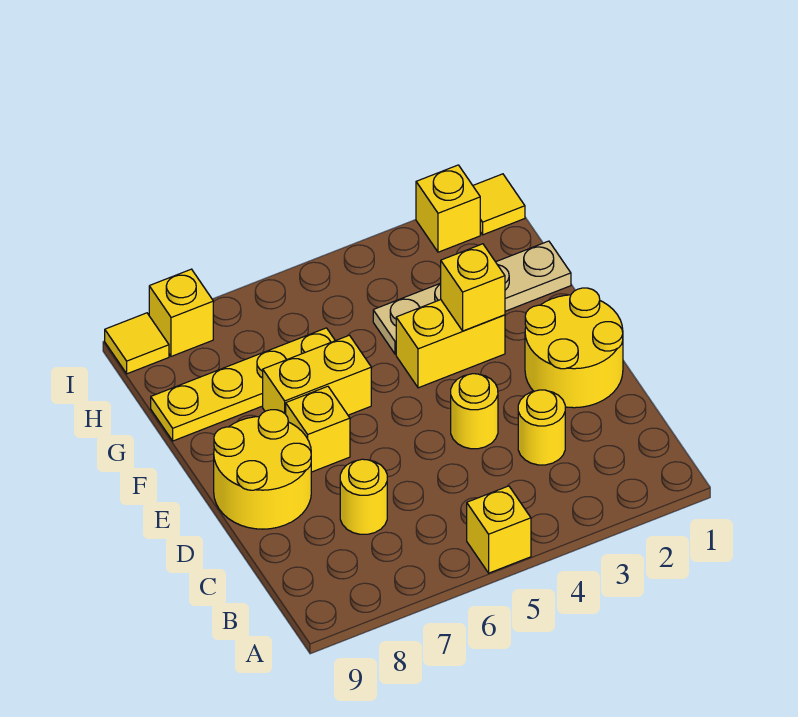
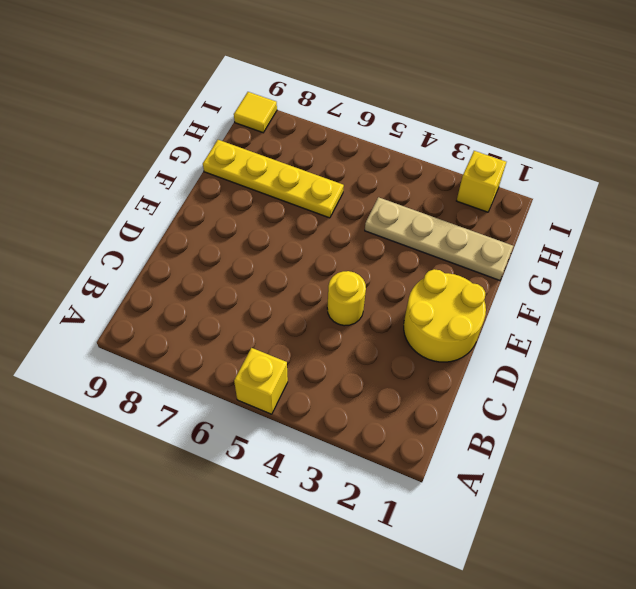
none -> yellow 1x1 round brick [518,390,565,465]
none -> yellow 1x1 round brick [340,459,387,534]
none -> yellow 2x2 round brick [214,410,311,529]

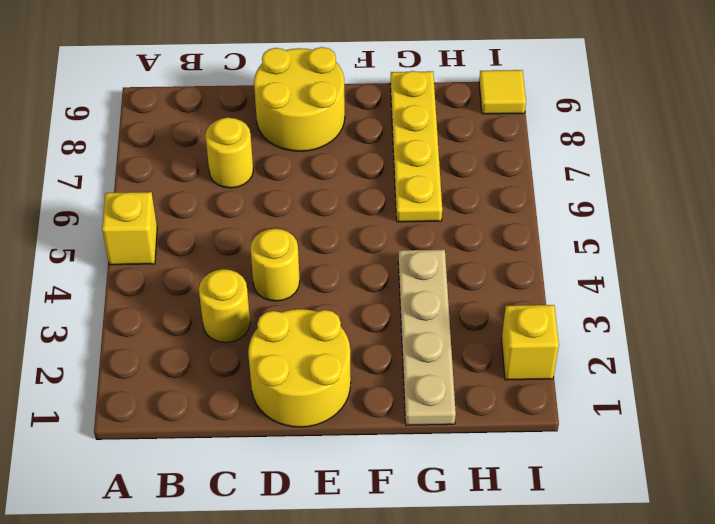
none -> yellow 1x1 brick [286,386,350,472]
none -> yellow 1x2 brick [396,300,505,388]
none -> yellow 1x2 brick [263,335,371,415]

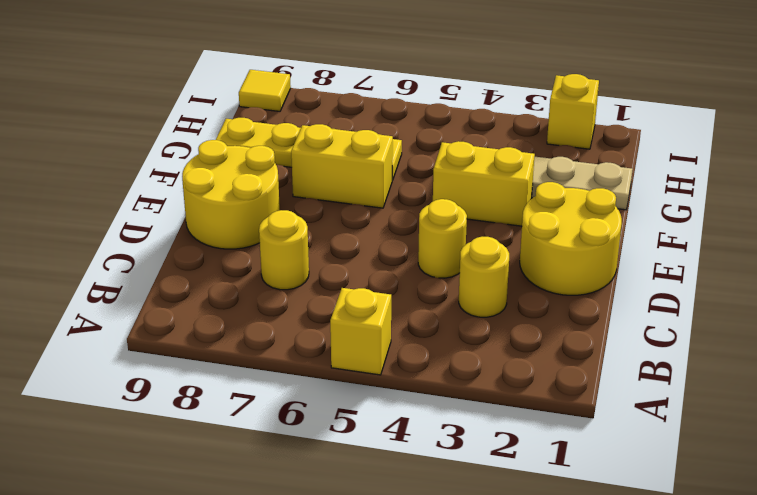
none -> yellow 1x1 brick [286,386,350,472]
none -> yellow 1x1 tile [473,174,525,235]
none -> yellow 1x1 brick [149,269,213,356]

